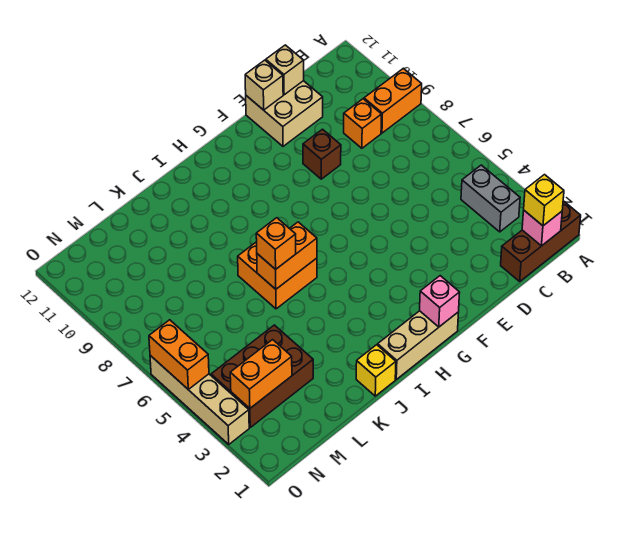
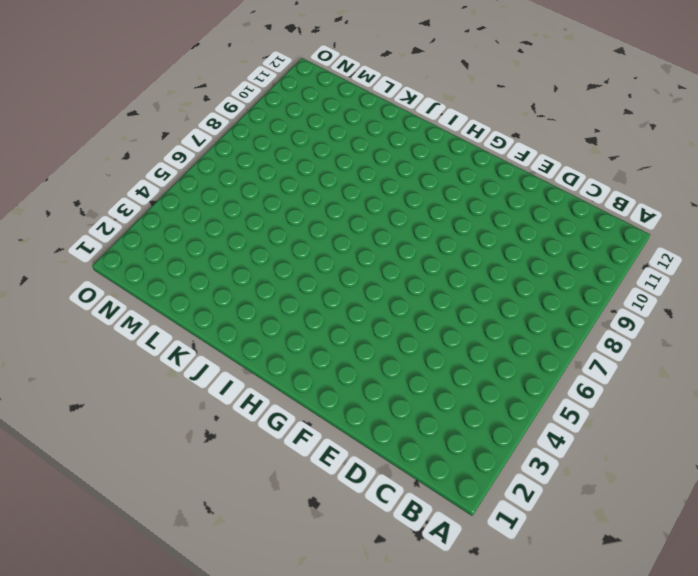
none -> brown 1x3 brick [501,201,581,281]
none -> orange 1x2 brick [364,68,422,133]
none -> grey 1x2 brick [461,165,520,232]

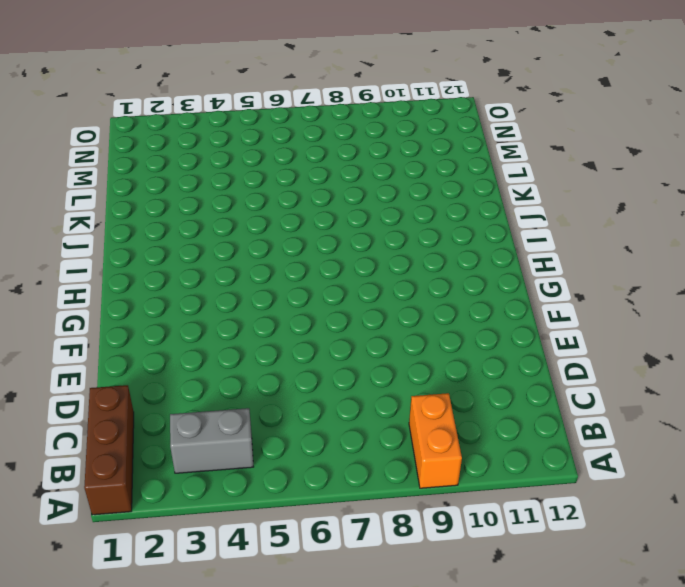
none -> orange 1x1 brick [344,99,382,148]
none -> tan 2x2 brick [246,81,323,146]
none -> brown 1x1 brick [303,129,341,179]

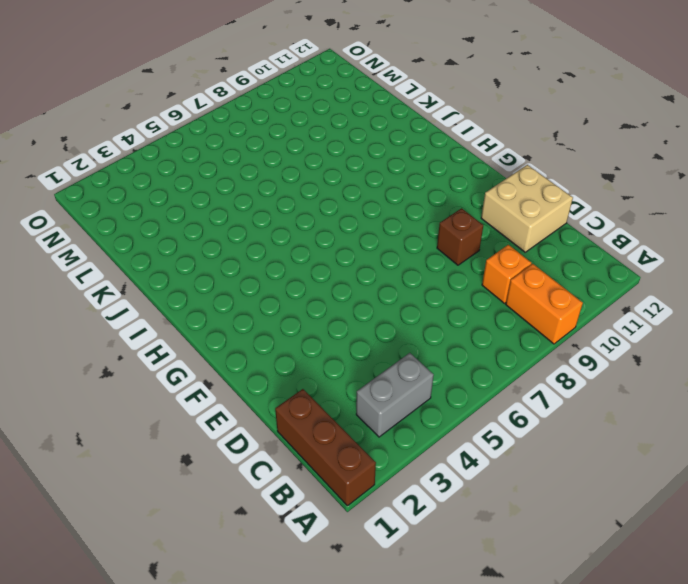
none -> tan 1x3 brick [378,311,459,379]
none -> orange 2x2 brick [238,242,317,309]
none -> yellow 1x1 brick [356,345,396,396]

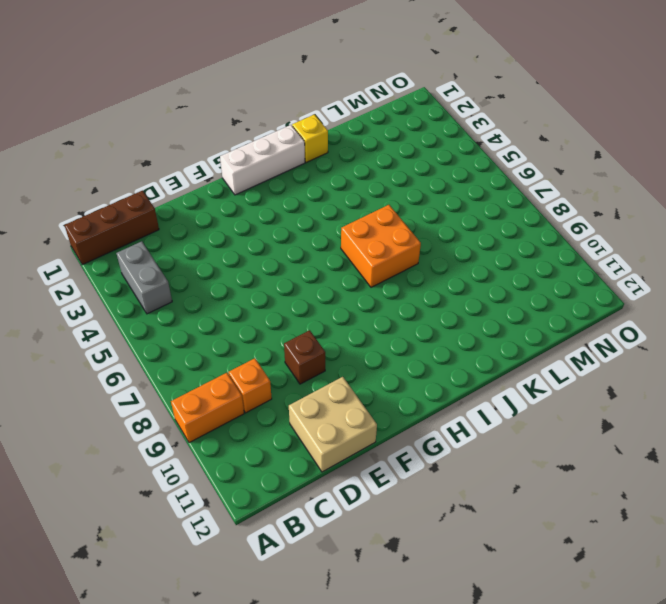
white 1x3 brick [220,125,305,195] -> tan 1x3 brick [378,311,459,379]
none -> brown 2x3 brick [211,325,313,427]
none -> tan 1x4 brick [150,355,249,444]
none -> pink 1x1 brick [522,211,562,246]

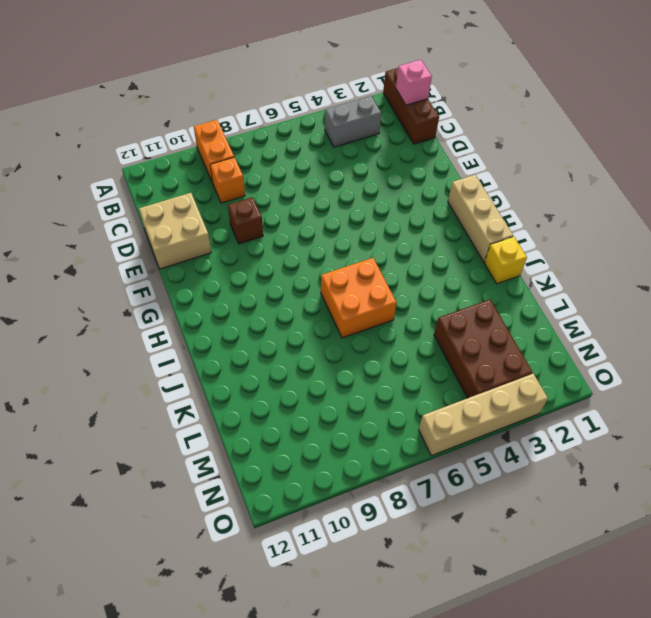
none -> tan 1x1 brick [266,45,304,95]
none -> tan 1x1 brick [245,60,283,110]
none -> pink 1x1 brick [420,276,460,327]

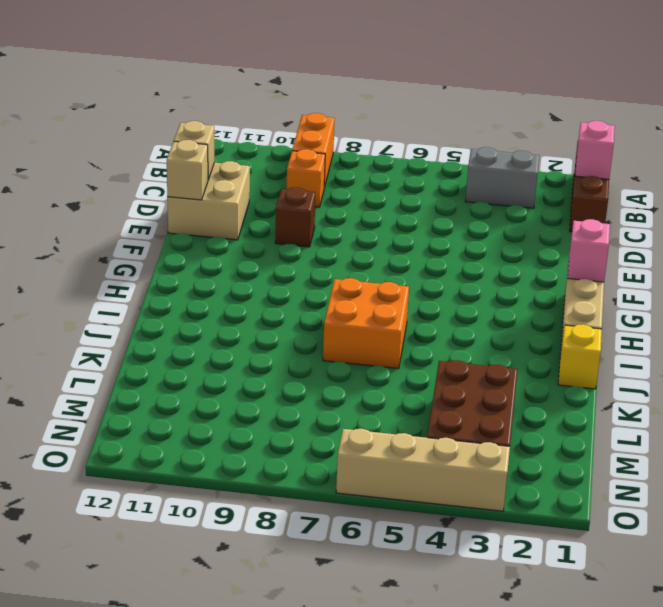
none -> orange 1x2 brick [257,222,317,289]
none -> orange 1x2 brick [230,340,292,408]
none -> orange 1x2 brick [149,320,209,389]

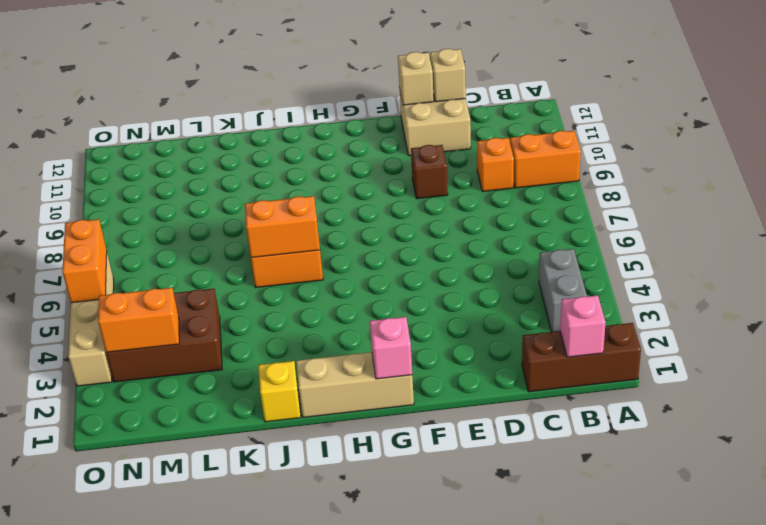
none -> yellow 1x1 brick [524,175,564,226]
none -> orange 1x1 brick [256,218,296,269]

